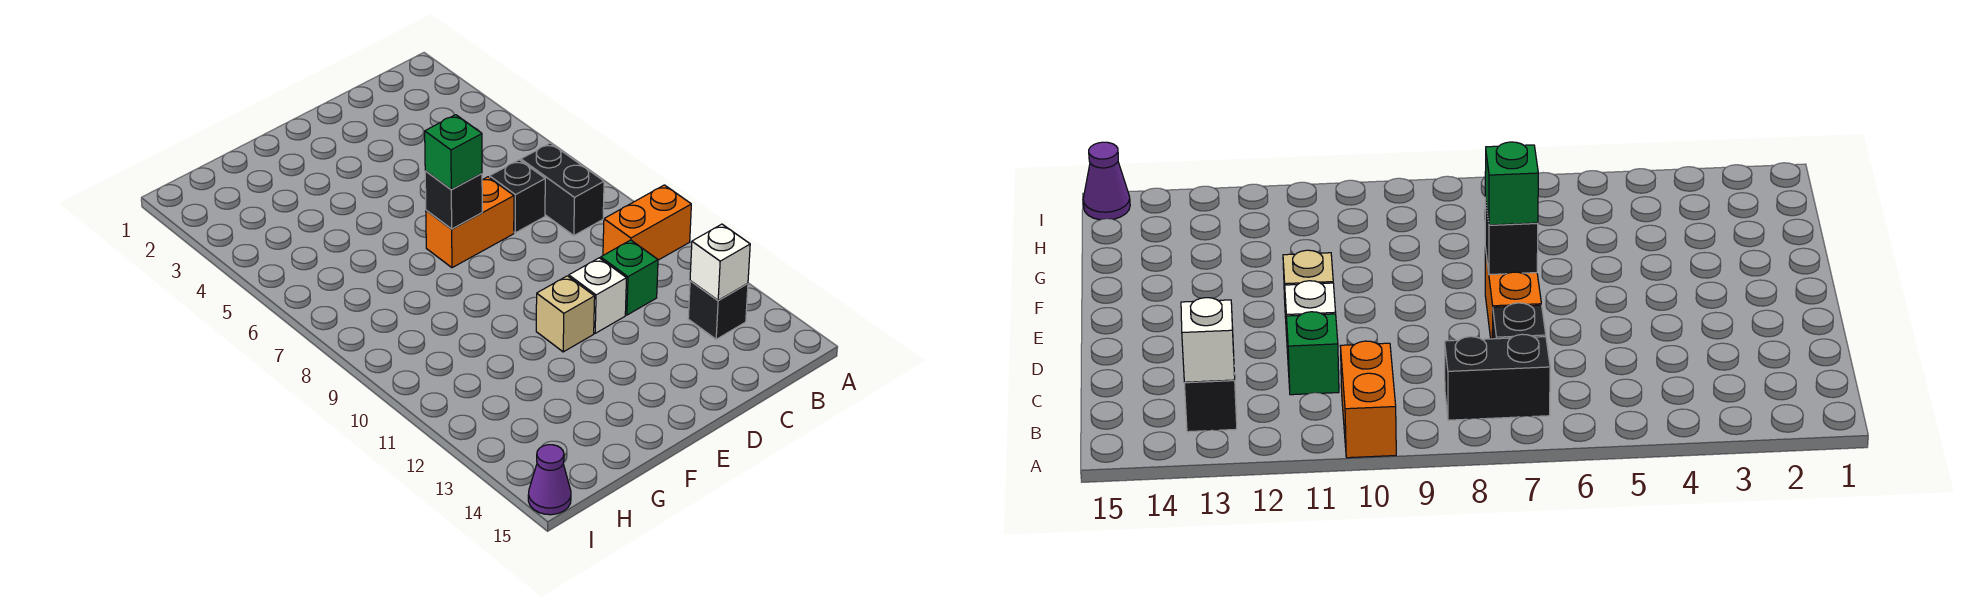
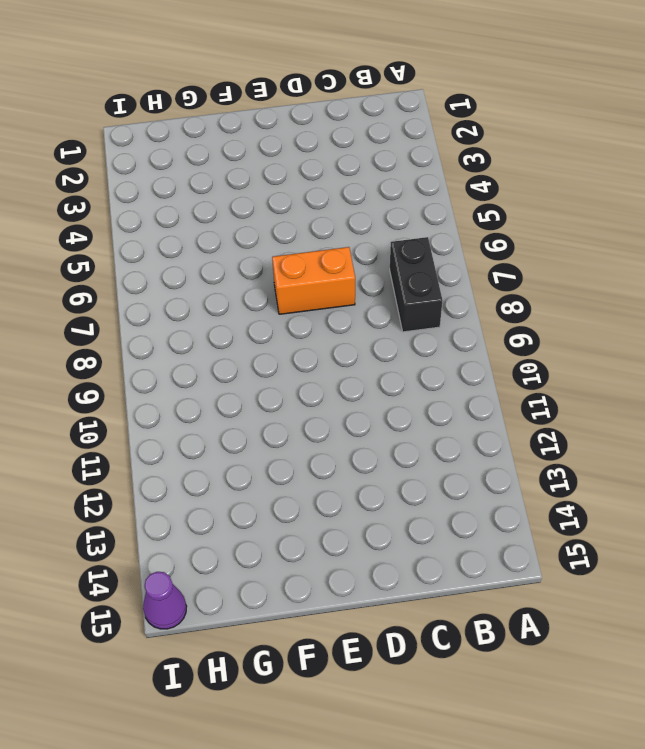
none -> orange 1x2 brick [603,185,691,260]
none -> black 1x1 brick [688,281,748,339]
none -> black 1x1 brick [490,160,545,233]

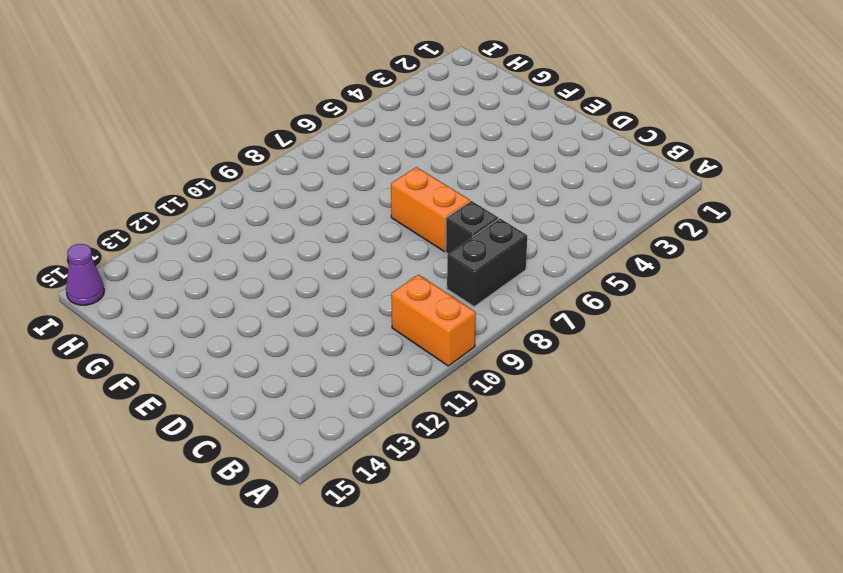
none -> black 1x1 brick [688,281,748,339]
none -> green 1x1 brick [601,240,658,315]
none -> white 1x1 brick [569,258,626,333]

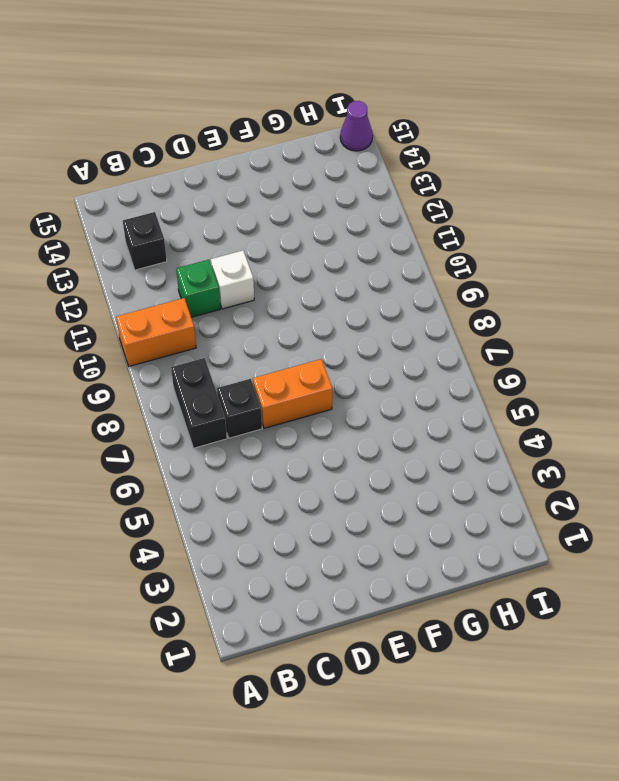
none -> tan 1x1 brick [536,276,595,352]
none -> white 1x1 brick [690,224,750,300]
none -> black 1x1 brick [425,171,482,229]

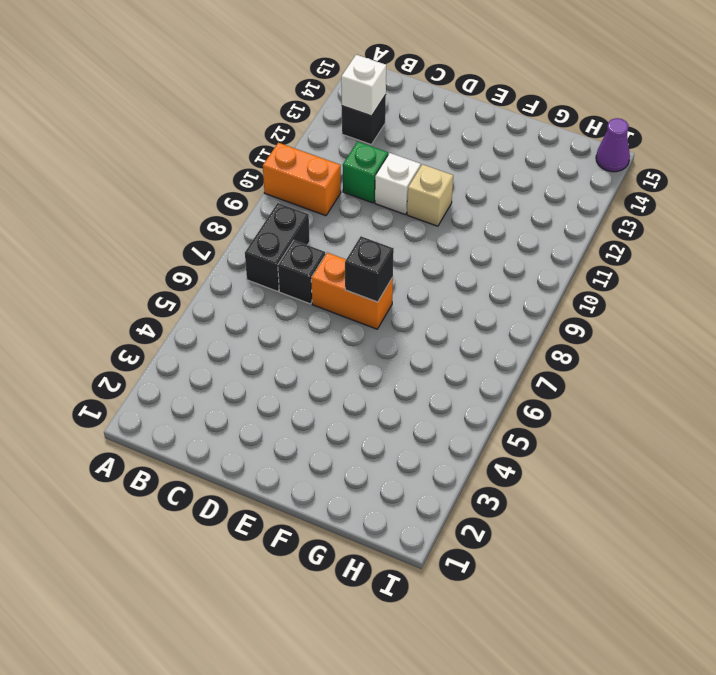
none -> green 1x1 brick [425,115,482,189]

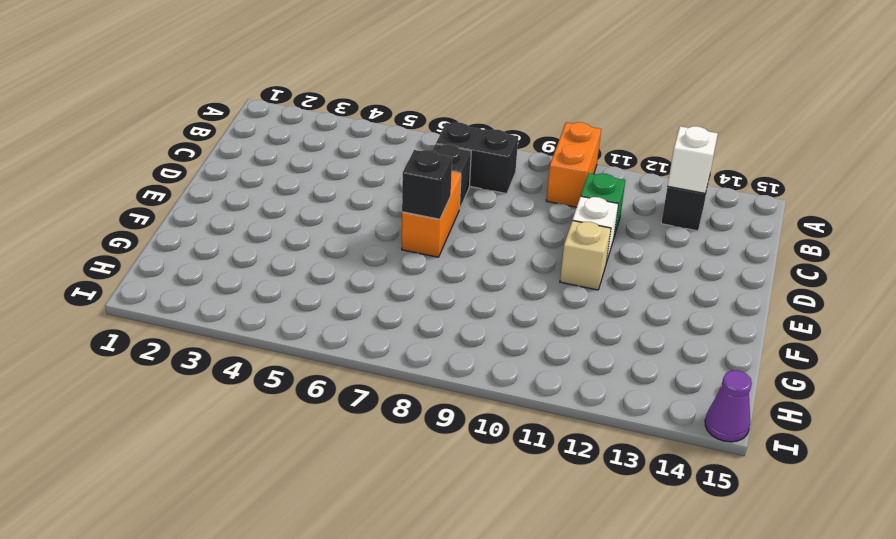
none -> green 1x1 brick [425,115,482,189]

